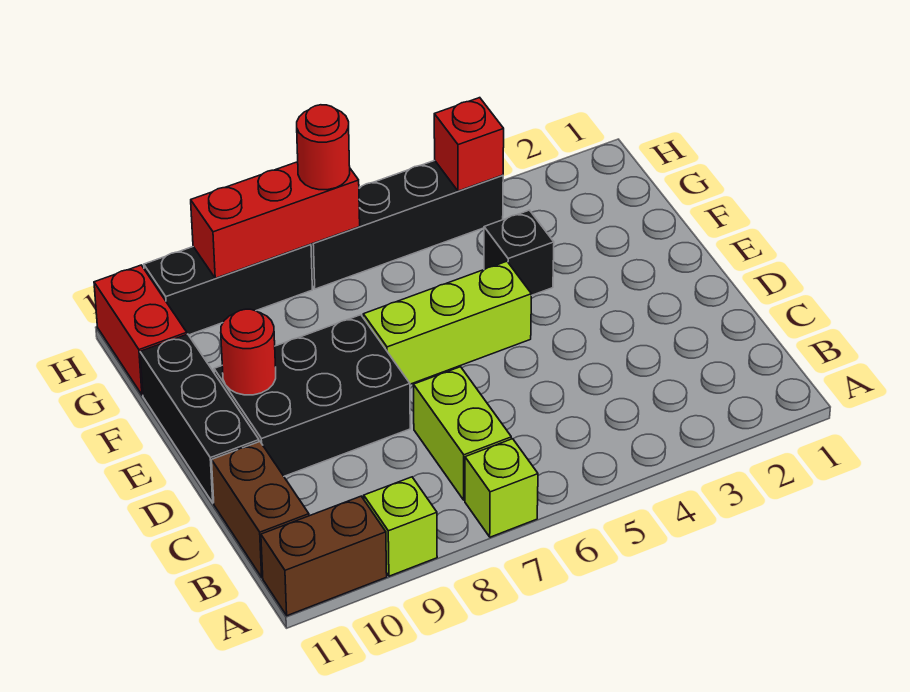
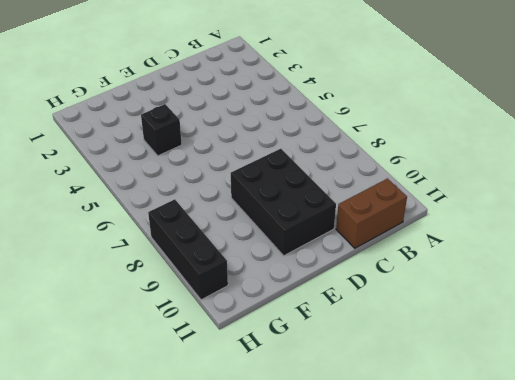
none -> lime 1x1 brick [465,439,538,537]
none -> lime 1x1 brick [364,477,437,576]
none -> brown 1x2 brick [261,496,387,616]

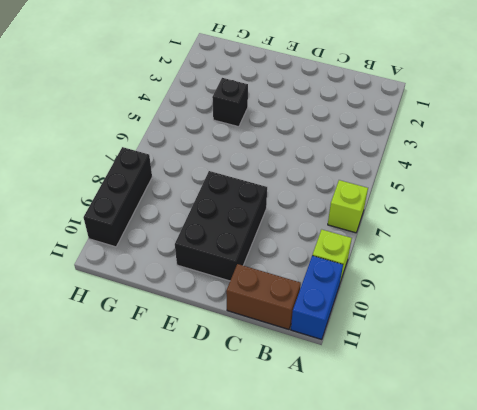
blue 1x2 brick [291,256,343,340] -> brown 1x2 brick [261,496,387,616]
none -> lime 1x2 brick [413,367,511,500]
none -> black 1x3 brick [140,334,259,503]
none -> lime 1x3 brick [363,261,531,384]

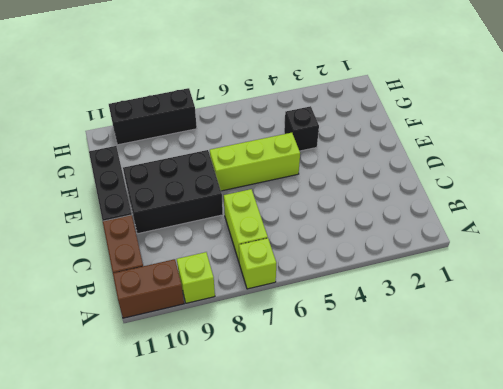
none -> red 1x2 brick [94,265,187,395]
none -> black 1x4 brick [311,161,503,289]
none -> red 1x1 round brick [221,309,276,395]

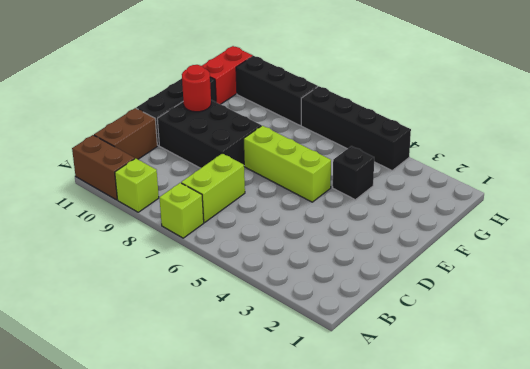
none -> red 1x1 brick [434,98,504,191]
none -> red 1x3 brick [191,162,360,278]
none -> red 1x1 round brick [297,105,350,190]

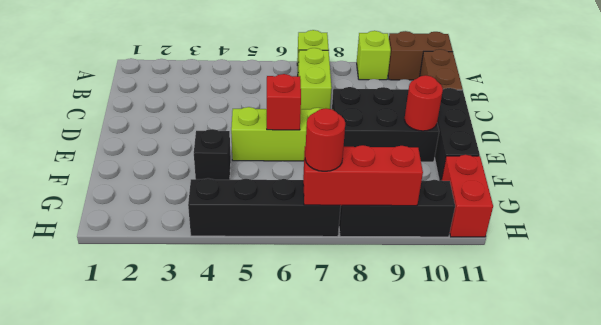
red 1x1 brick [267,74,301,130] -> red 1x1 brick moved to [434,98,504,191]

